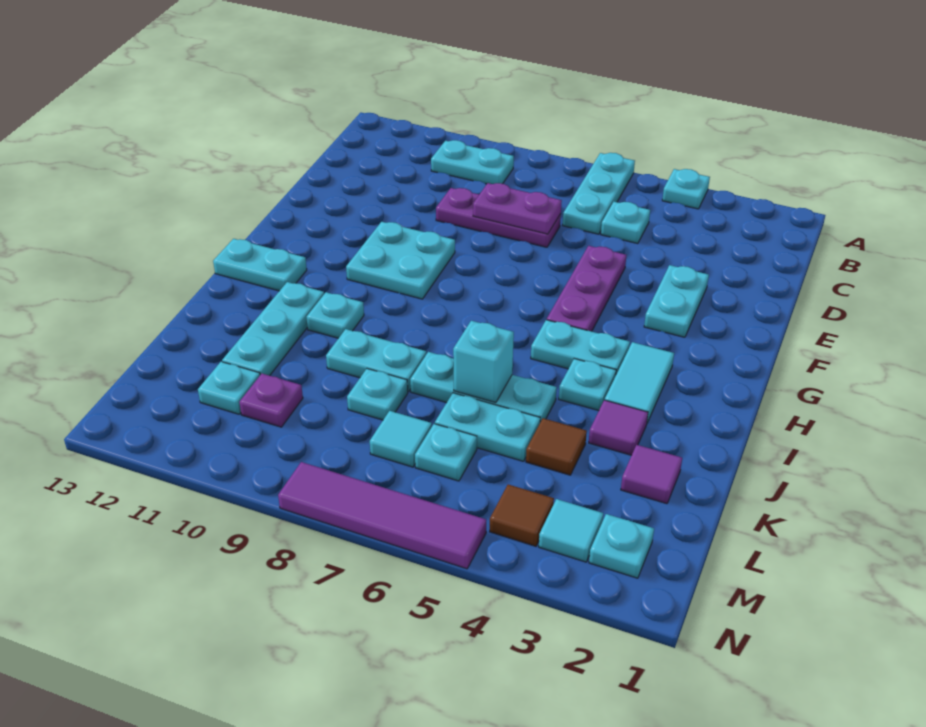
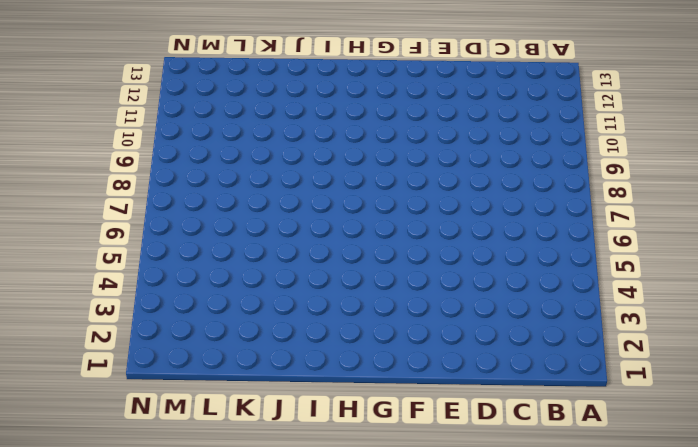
none -> cyan 1x1 plate [662,169,710,209]
none -> cyan 1x3 plate [563,153,635,234]
none -> cyan 1x2 plate [431,140,514,184]
none -> cyan 1x1 plate [601,202,650,244]

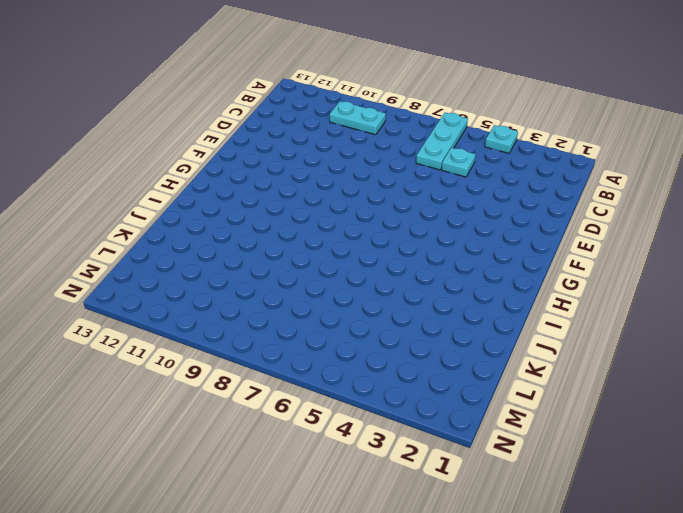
none -> purple 1x3 plate [436,188,561,247]
none -> cyan 1x2 plate [644,265,709,337]
none -> purple 1x3 plate [547,246,626,331]
none -> cyan 2x2 plate [346,222,455,299]

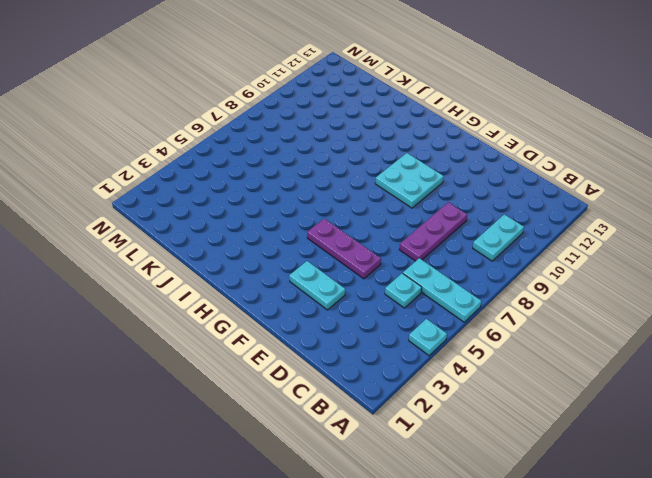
none -> cyan 1x2 tile [605,342,674,423]
none -> cyan 1x2 plate [531,320,630,374]
none -> cyan 1x2 plate [213,239,307,291]
none -> cyan 1x1 plate [559,359,616,411]

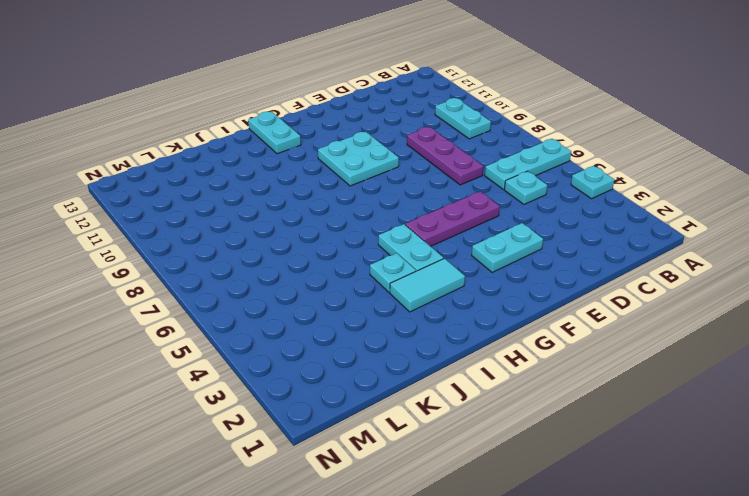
none -> cyan 1x1 plate [307,292,364,338]
none -> cyan 1x3 plate [222,282,324,376]
none -> purple 1x1 tile [589,400,648,455]
none -> cyan 1x3 plate [410,352,557,422]

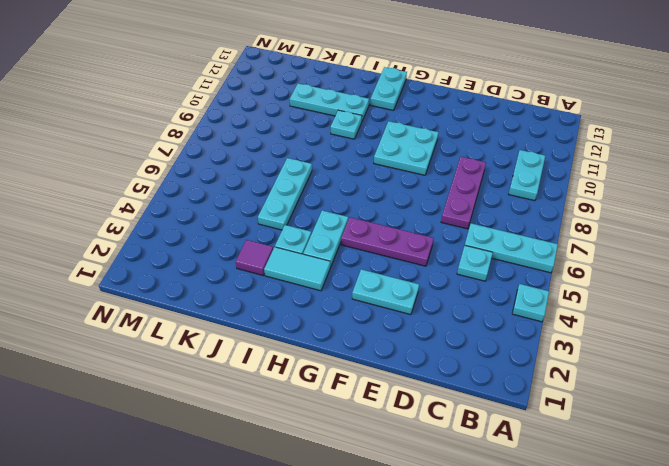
none -> cyan 1x2 plate [326,329,426,392]
none -> purple 1x1 tile [621,445,682,504]
none -> brown 1x1 tile [526,418,587,475]
none -> cyan 1x2 plate [435,393,540,461]

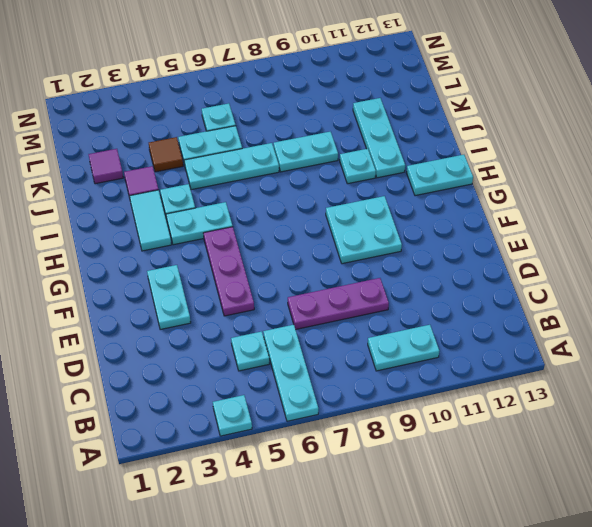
none -> cyan 1x1 plate [347,369,408,420]
none -> cyan 1x1 tile [370,411,432,467]
none -> purple 1x1 plate [239,374,303,427]
none -> cyan 1x1 plate [198,362,260,414]

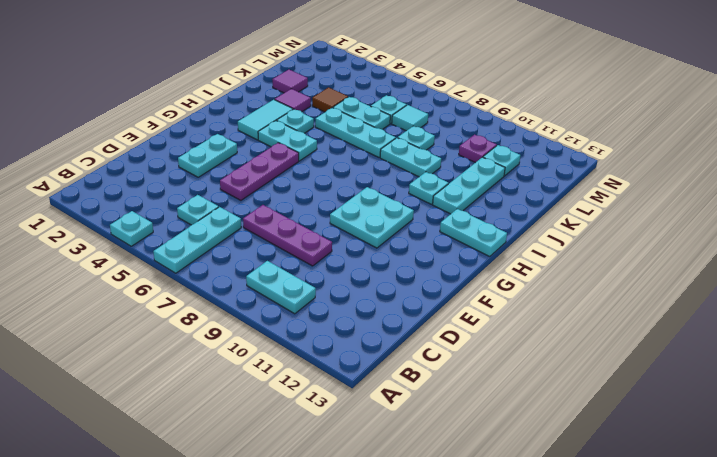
none -> cyan 1x1 plate [589,514,654,578]
none -> cyan 1x1 tile [539,499,603,562]
none -> brown 1x1 tile [490,485,554,546]
none -> purple 1x4 tile [278,462,486,569]

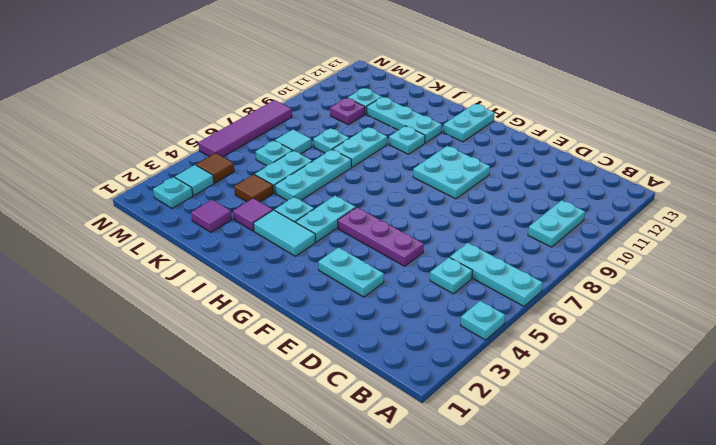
none -> purple 1x3 plate [436,188,561,247]
none -> purple 1x2 plate [473,183,562,234]
none -> cyan 1x1 brick [453,321,514,403]

